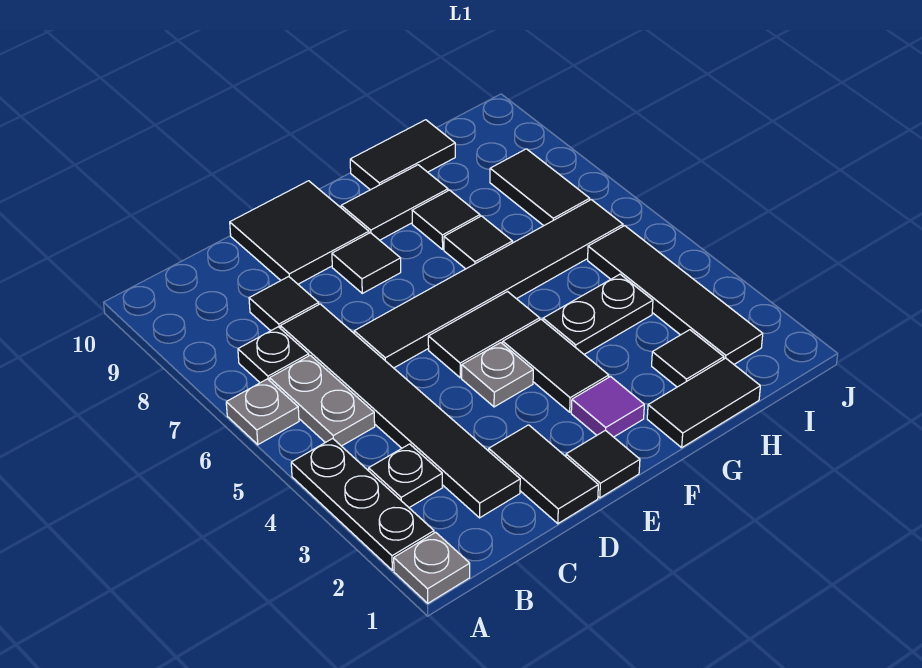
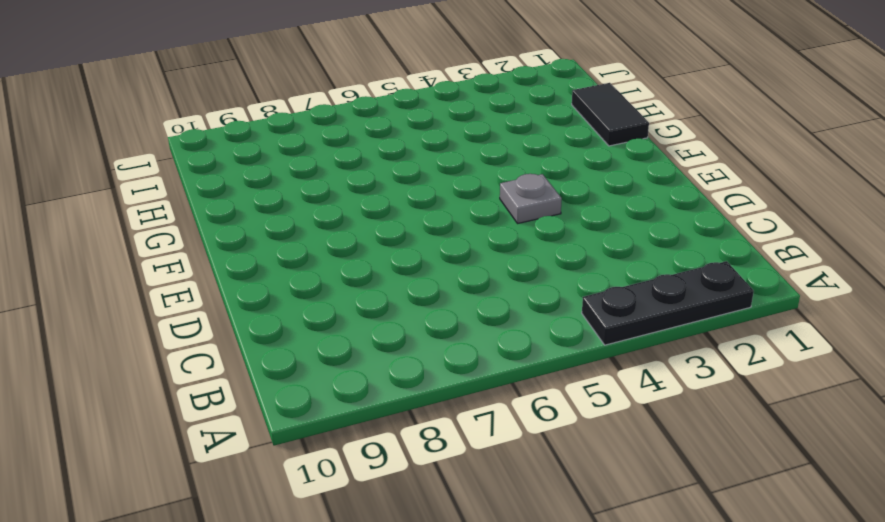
none -> grey 1x1 plate [394,532,470,603]
none -> grey 1x1 plate [226,379,299,445]
none -> black 1x1 plate [369,444,442,507]

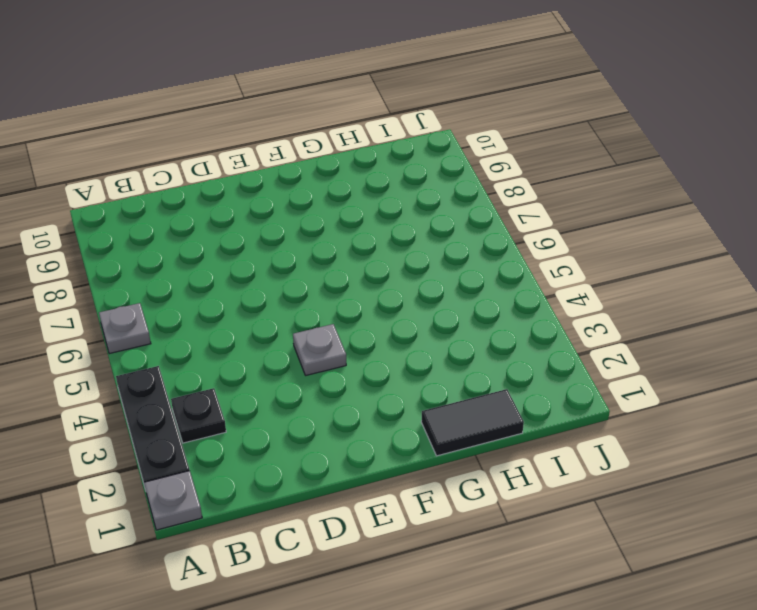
none -> grey 1x2 plate [270,355,375,446]
none -> black 1x1 plate [238,327,309,383]
none -> black 1x6 tile [280,304,520,518]

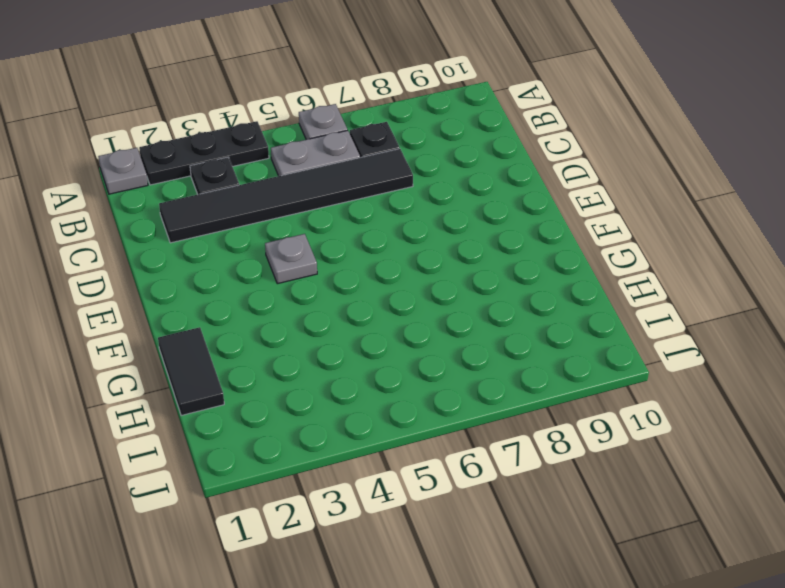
none -> black 1x1 tile [249,277,319,331]
none -> black 1x2 tile [489,425,598,524]
none -> black 1x6 tile [354,200,623,368]

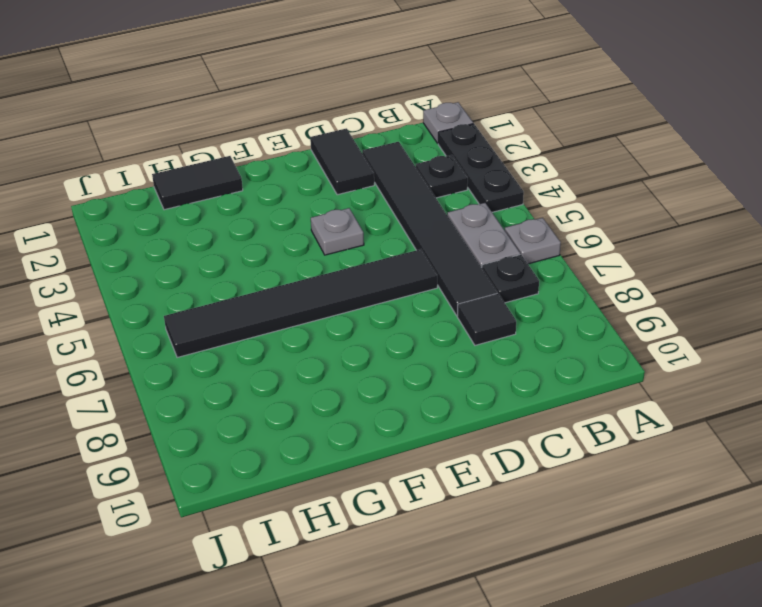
none -> black 2x2 tile [230,181,369,284]
none -> black 1x1 tile [566,430,640,498]
none -> black 1x2 tile [428,292,540,378]

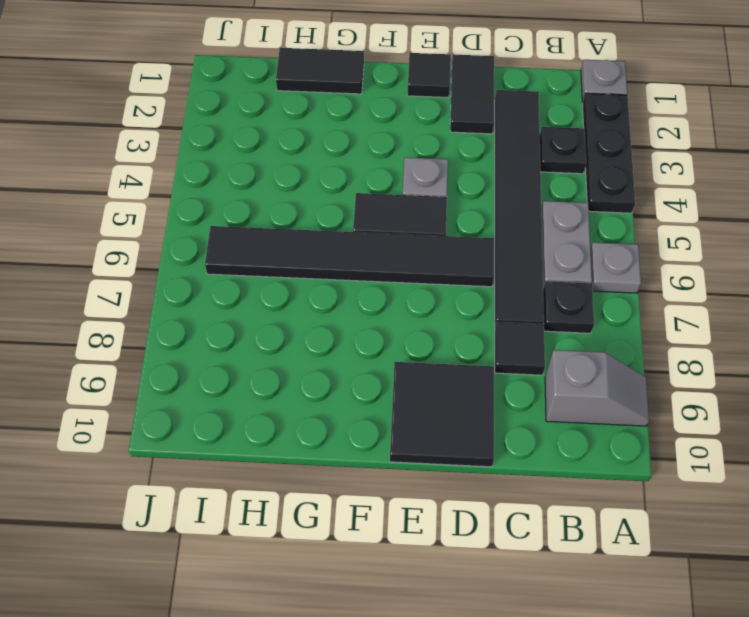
grey 1x2 slope [545,350,649,426] -> none
none -> black 1x1 tile [332,233,401,293]
none -> purple 1x1 tile [571,377,644,437]
none -> black 1x2 tile [503,319,609,412]

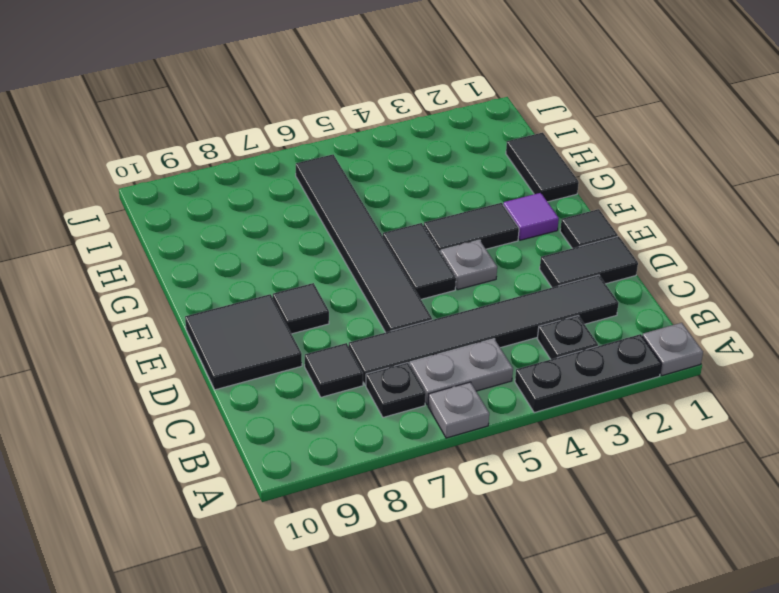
none -> black 1x2 tile [341,165,448,240]
none -> black 1x2 plate [543,274,653,354]
none -> black 1x1 tile [444,216,512,269]

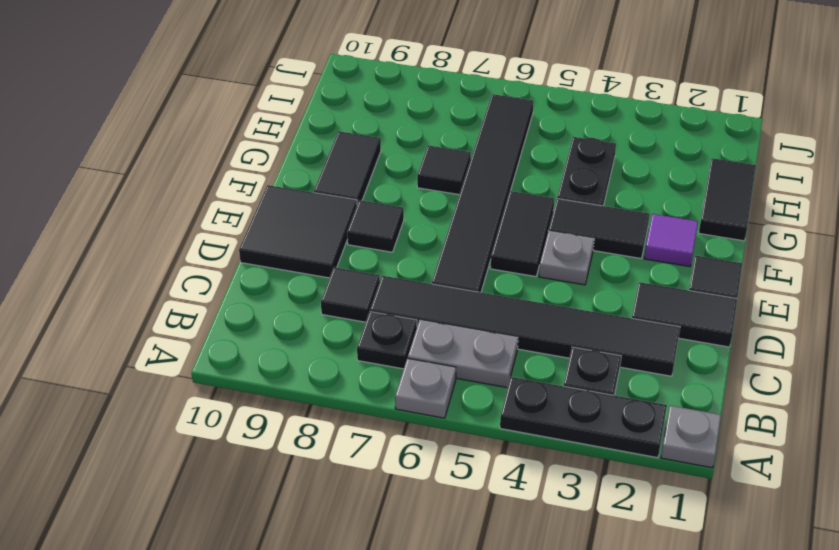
none -> black 1x1 tile [412,190,480,249]
none -> black 1x2 tile [350,120,455,190]
none -> black 1x1 tile [652,330,724,387]

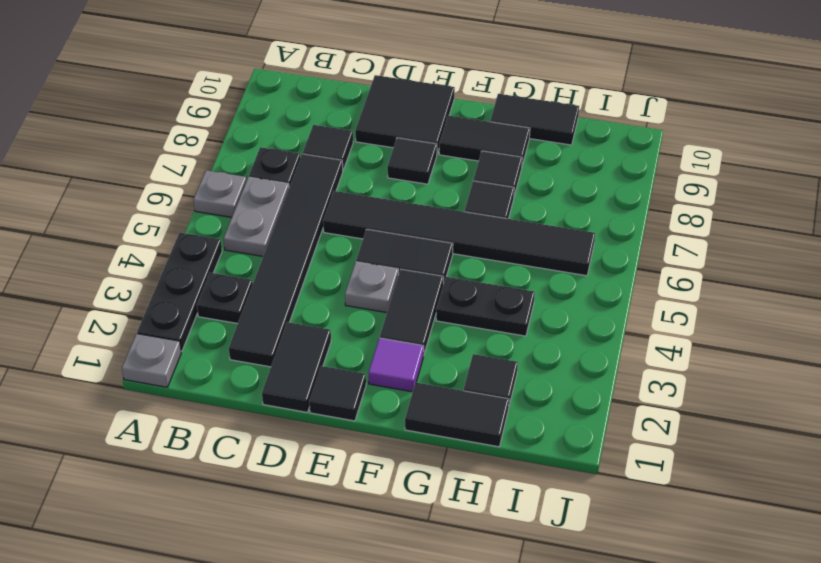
none -> black 1x4 tile [588,226,763,364]
none -> black 1x2 tile [490,149,590,226]

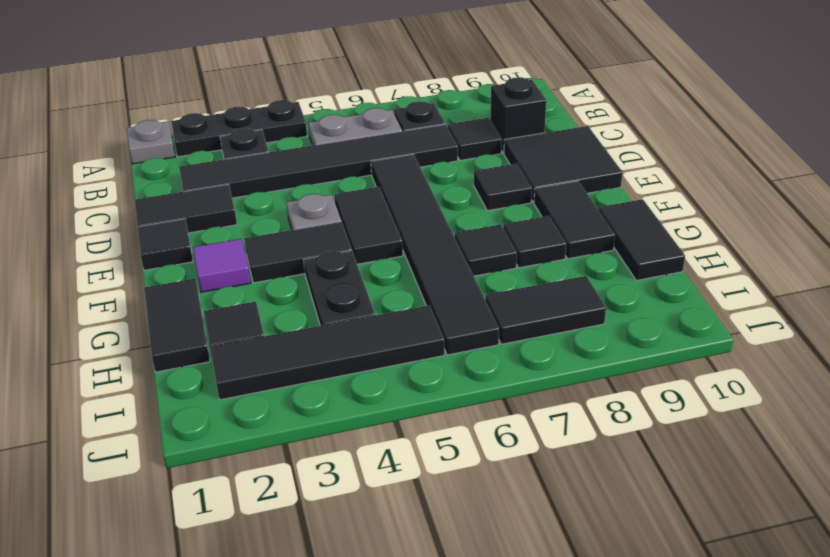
black 1x1 brick [490,77,546,153] -> none
none -> grey 1x1 plate [226,379,299,445]

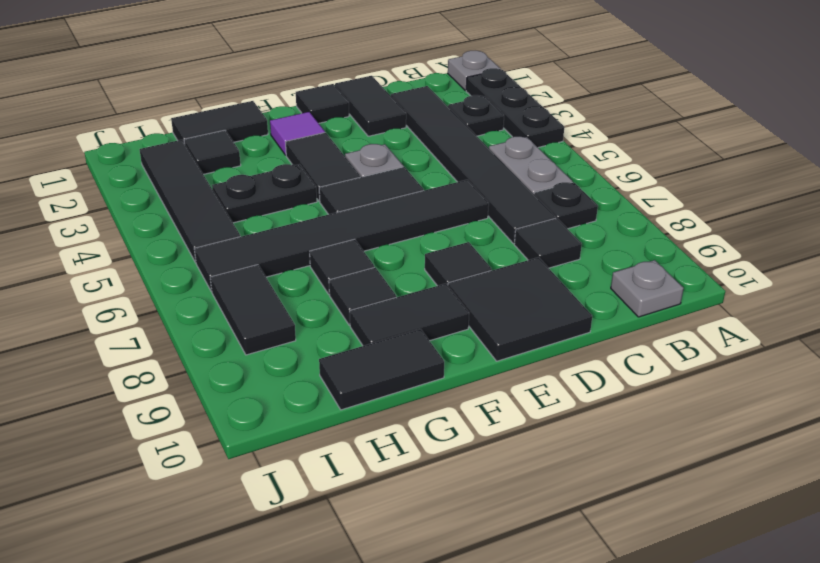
grey 1x1 plate [611,260,684,317] -> grey 1x1 plate moved to [226,379,299,445]

